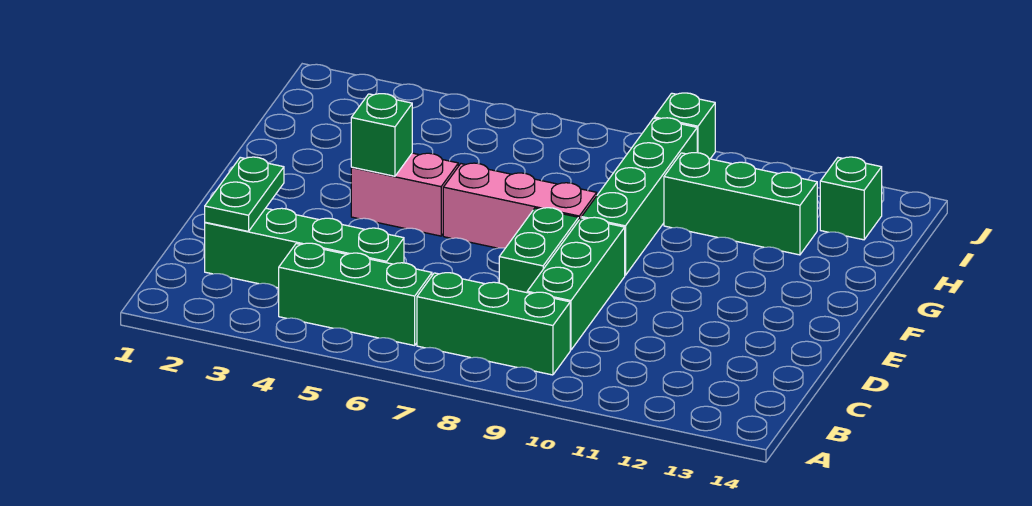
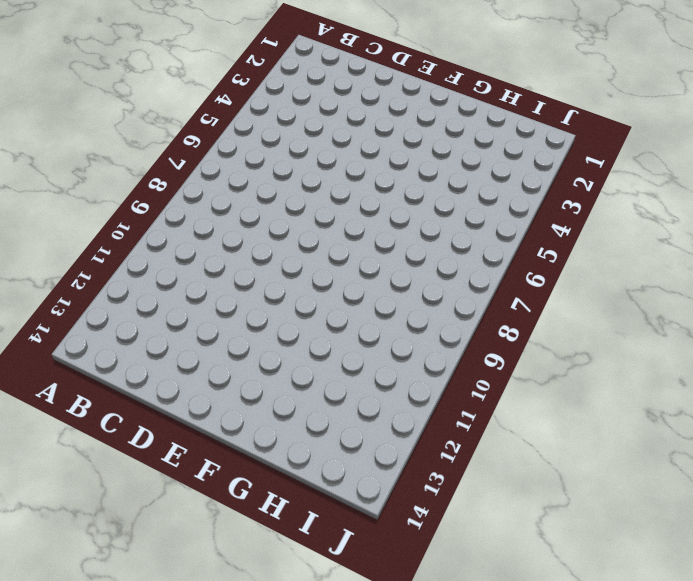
none -> green 1x3 brick [279,243,432,346]
none -> green 1x3 brick [417,273,570,375]
none -> green 1x4 brick [205,208,404,288]

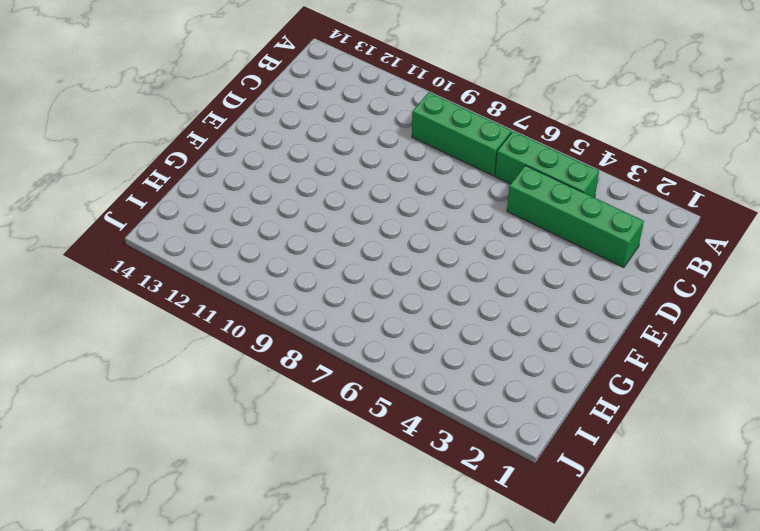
none -> green 1x3 brick [527,217,625,350]
none -> green 1x2 brick [499,208,579,293]
none -> pink 1x2 brick [351,153,458,236]

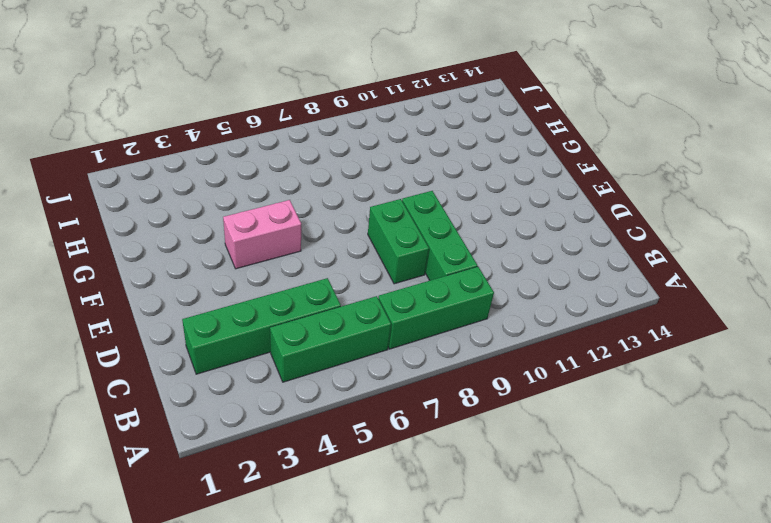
none -> pink 1x3 brick [443,163,597,248]
none -> green 1x4 brick [582,118,697,275]
none -> green 1x3 brick [664,153,817,255]

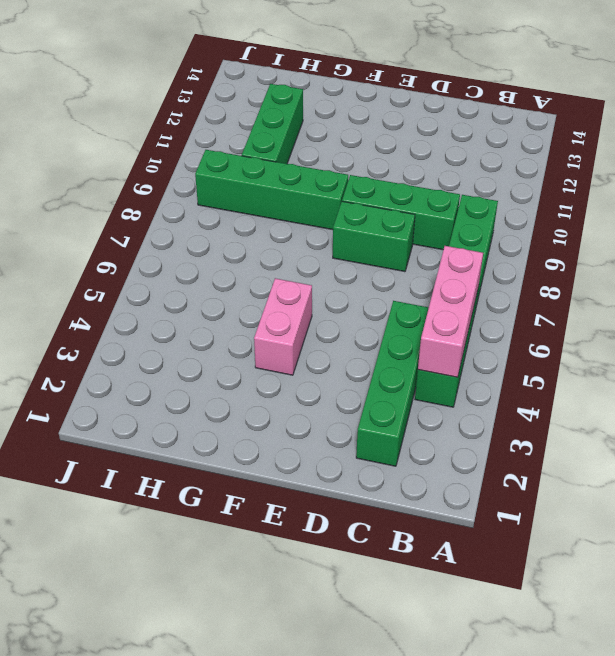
pink 1x3 brick [418,246,483,377] -> pink 1x3 brick moved to [443,163,597,248]
none -> green 1x1 brick [820,157,882,240]
none -> green 1x1 brick [654,93,715,159]
none -> green 1x2 plate [205,157,284,231]

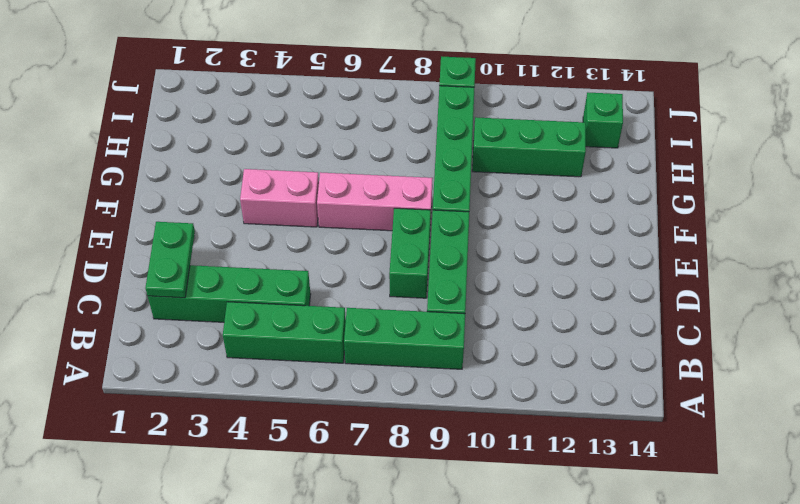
none -> green 1x1 brick [351,94,412,176]

